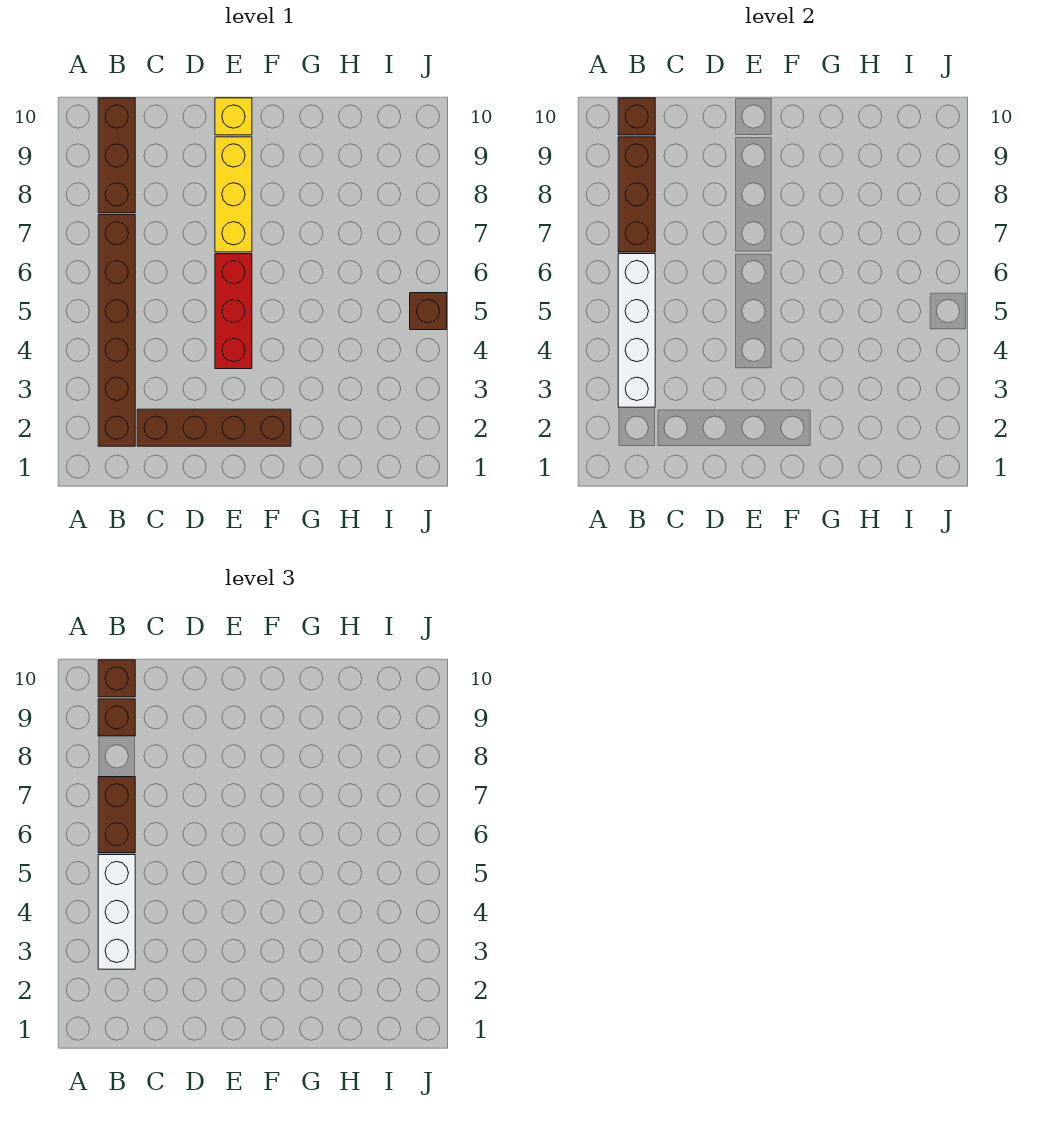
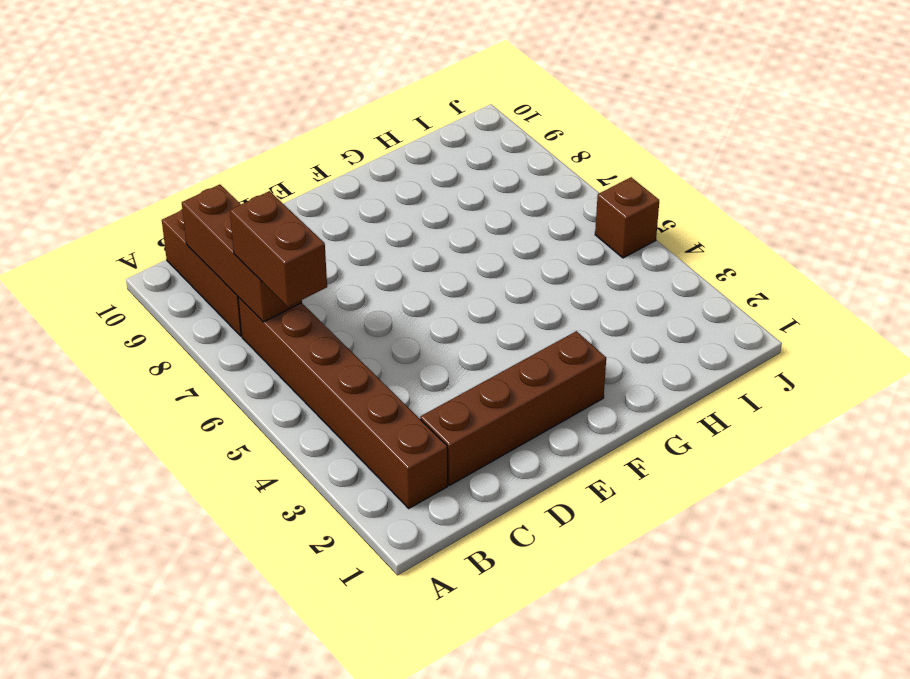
none -> red 1x3 brick [215,254,252,369]
none -> yellow 1x3 brick [215,137,252,252]
none -> yellow 1x1 brick [215,98,252,135]

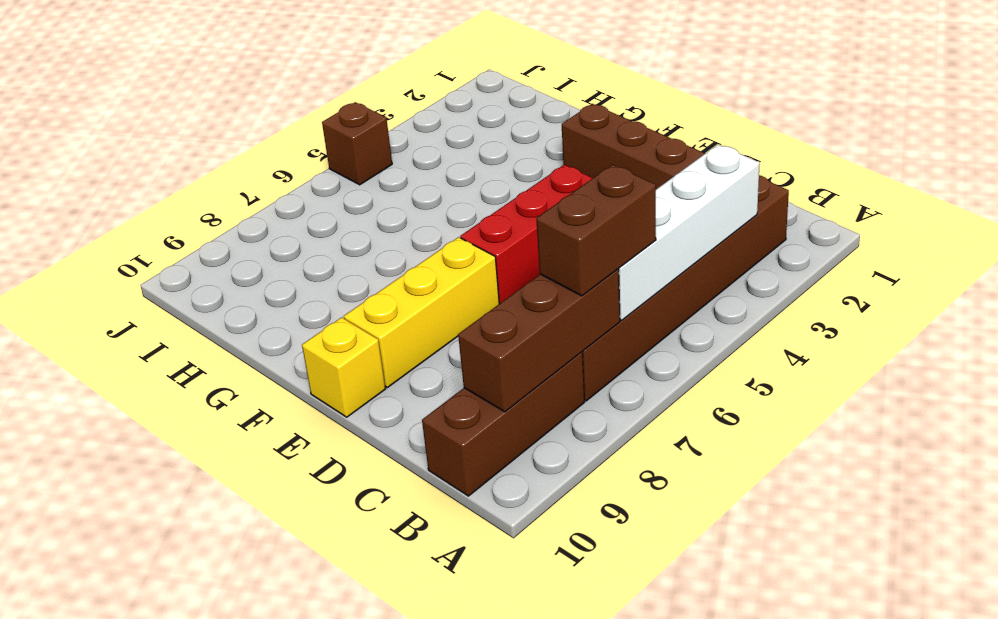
none -> brown 1x1 brick [618,98,655,135]
none -> white 1x3 brick [98,855,135,969]
none -> brown 1x1 brick [98,699,135,736]

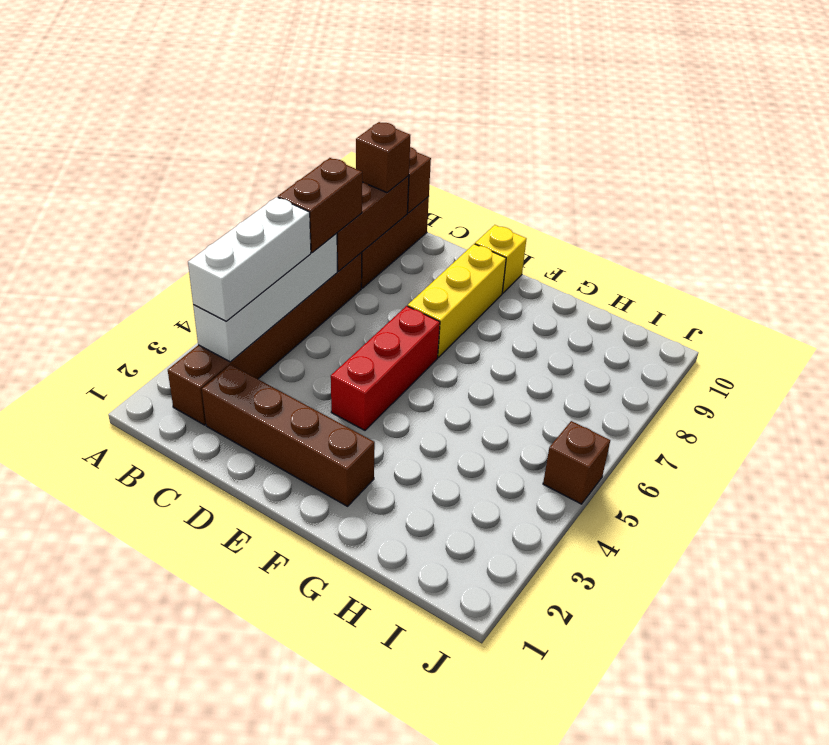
none -> brown 1x1 brick [98,660,135,697]

